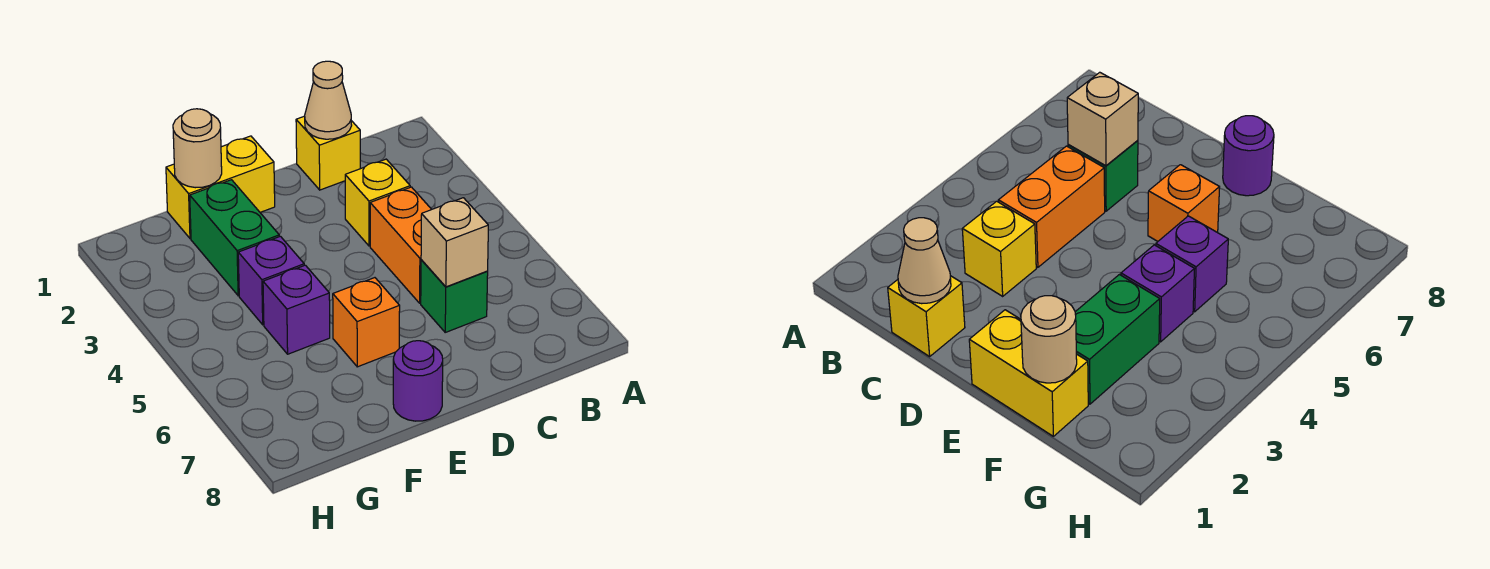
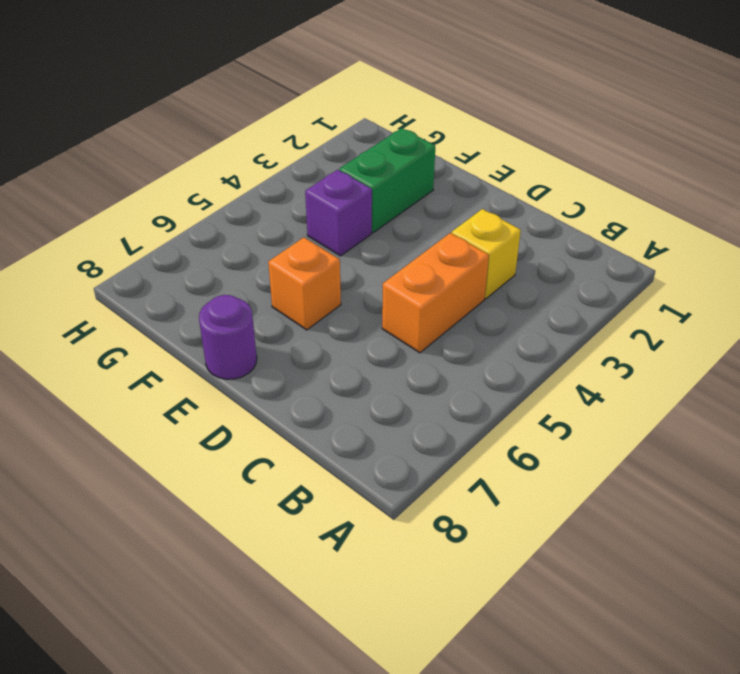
none -> yellow 1x1 brick [296,116,360,190]
none -> green 1x1 brick [421,260,488,332]
none -> yellow 1x2 brick [166,136,275,239]

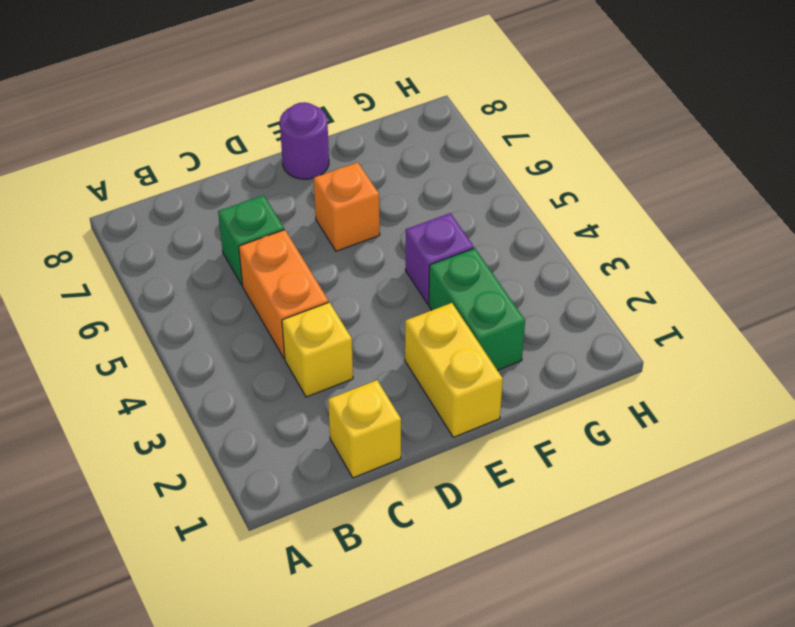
yellow 1x2 brick [405,303,503,437] -> yellow 1x2 brick turned to [166,136,275,239]
none -> purple 1x1 brick [263,265,330,354]
none -> tan 1x1 cone [305,61,352,139]
none -> tan 1x1 brick [421,198,488,287]

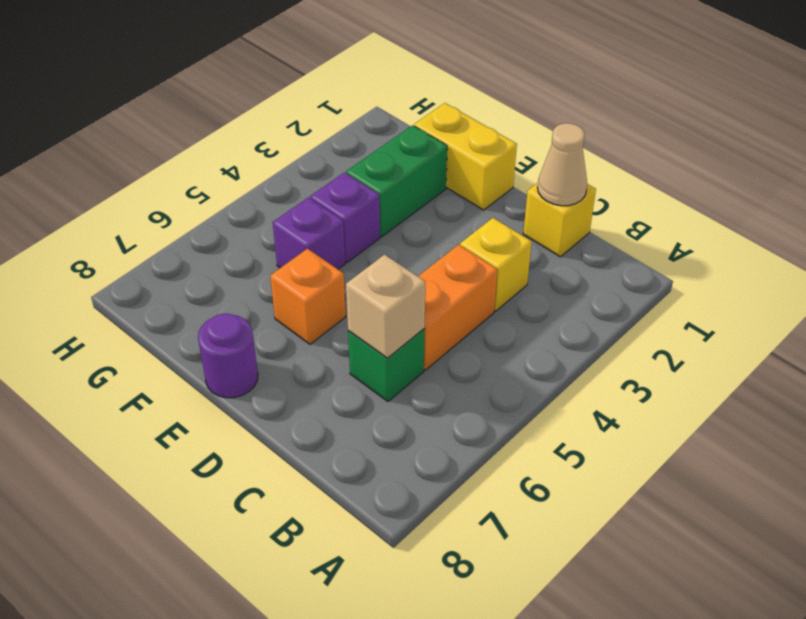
none -> tan 1x1 round brick [173,109,222,188]

